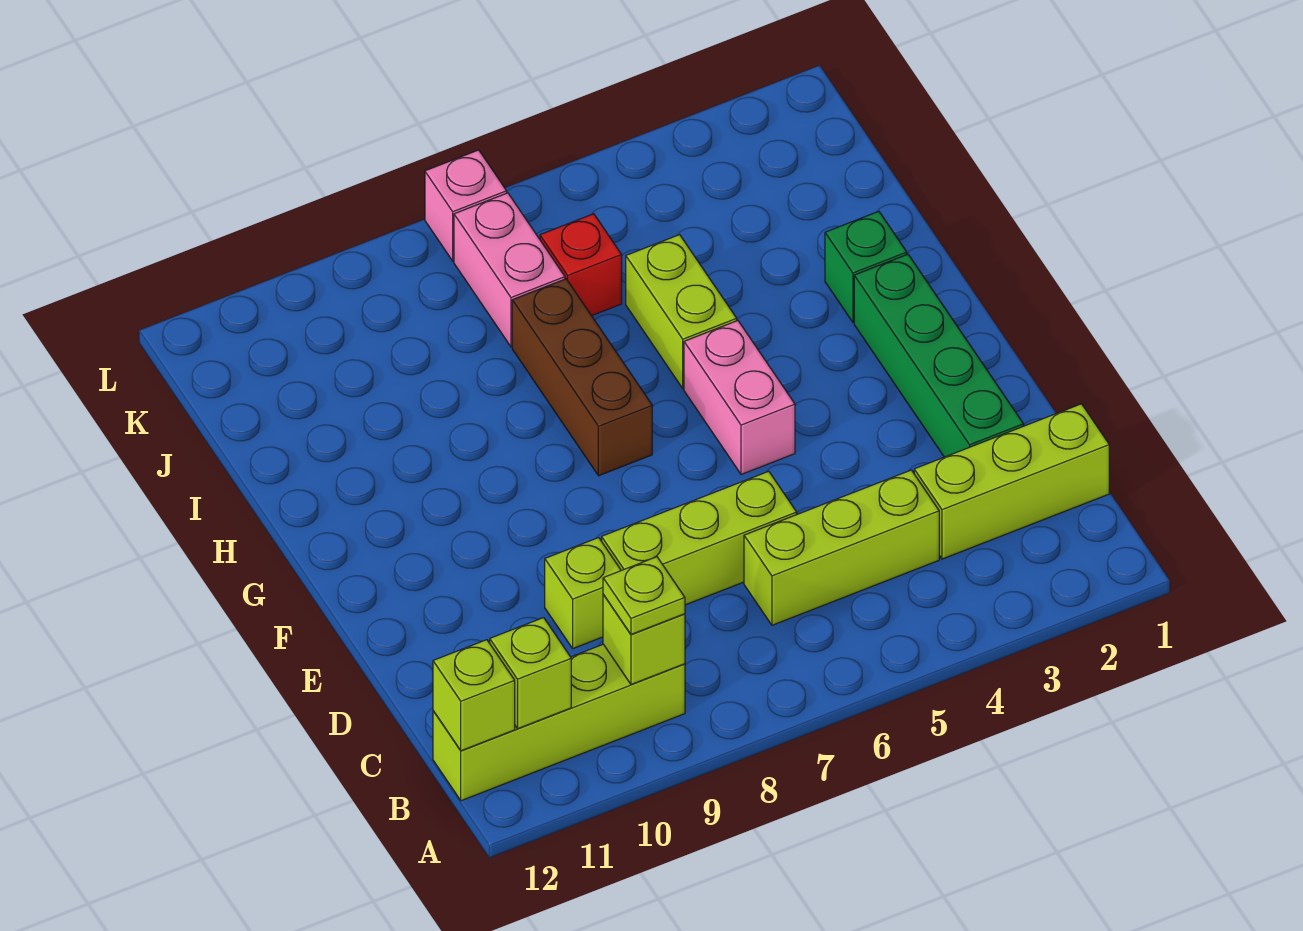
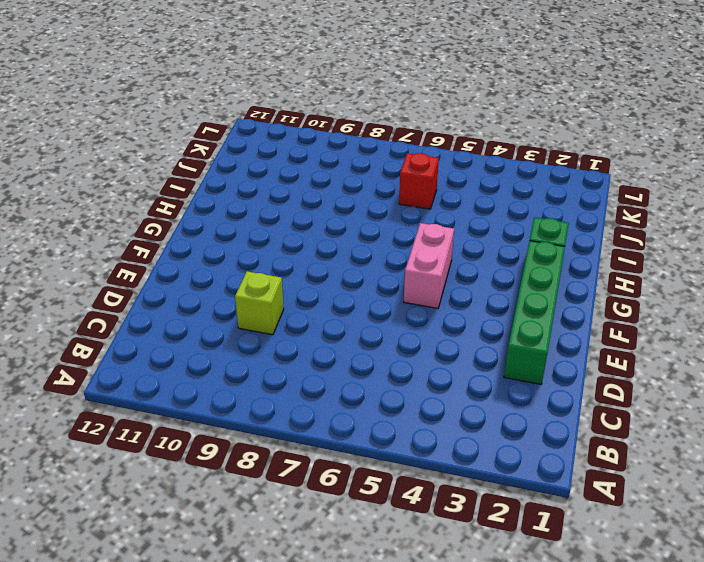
none -> lime 1x4 brick [433,644,685,801]
none -> lime 1x3 brick [914,404,1109,559]
none -> lime 1x3 brick [744,470,939,625]

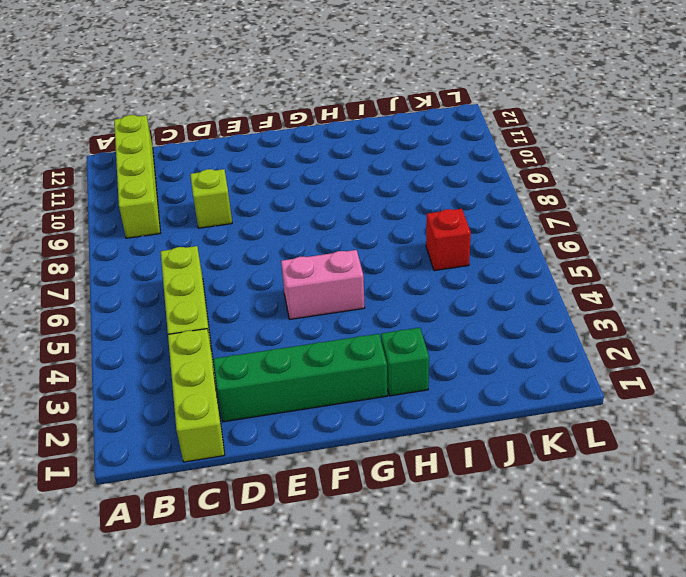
none -> lime 1x3 brick [602,471,797,605]
none -> brown 1x3 brick [512,279,652,476]
none -> lime 1x2 brick [626,235,737,389]

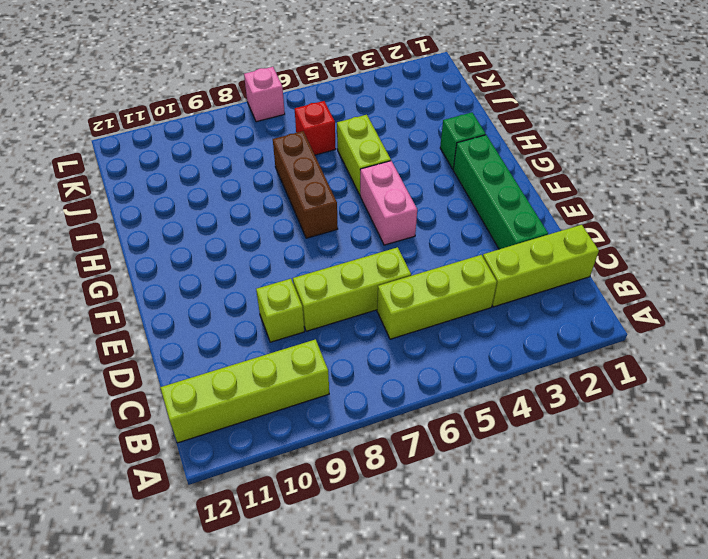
none -> pink 1x2 brick [454,193,565,347]
none -> lime 1x1 brick [603,595,685,684]
none -> lime 1x1 brick [490,618,571,728]

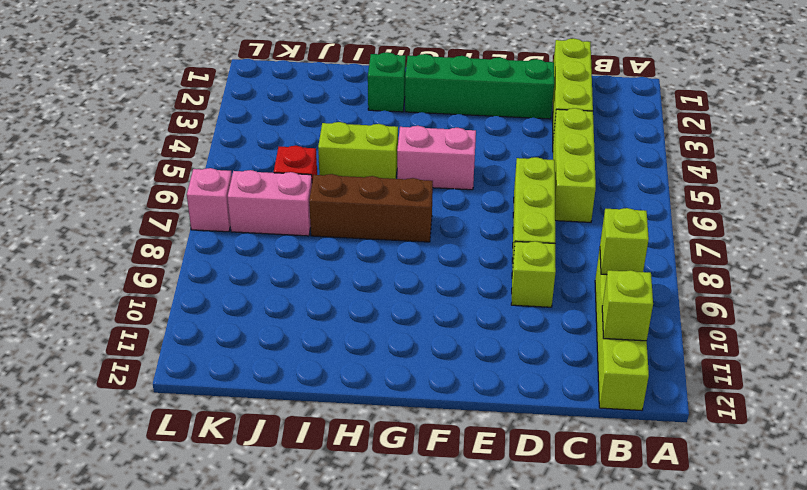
none -> lime 1x1 brick [433,640,515,751]
none -> lime 1x1 plate [603,557,685,634]

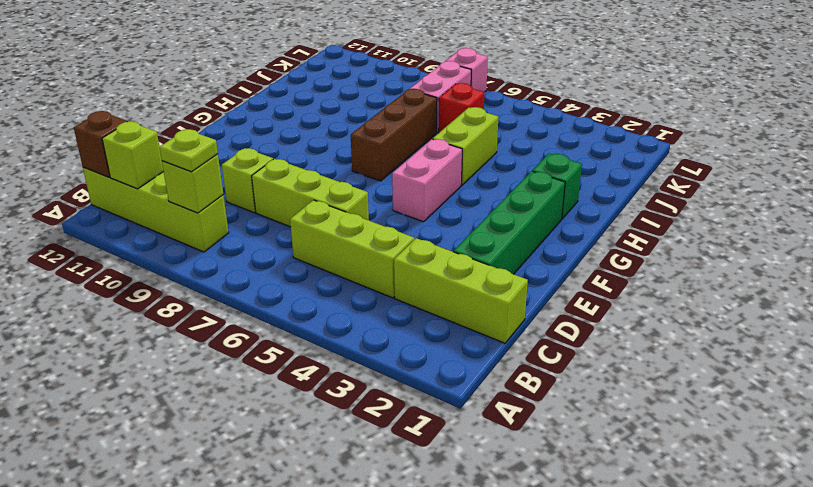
brown 1x1 brick [74,111,128,177] -> lime 1x1 brick [433,640,515,751]

